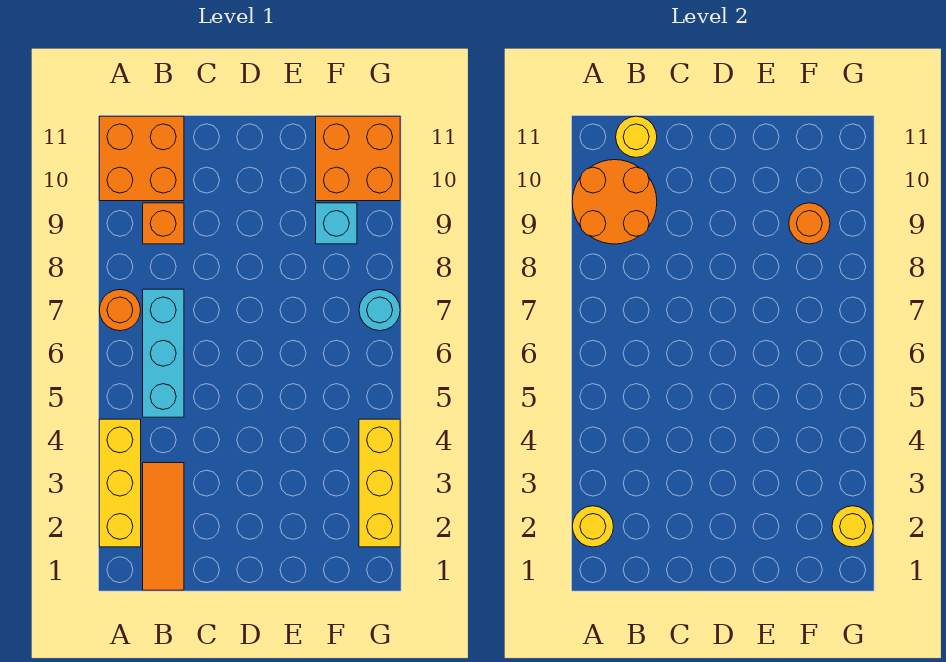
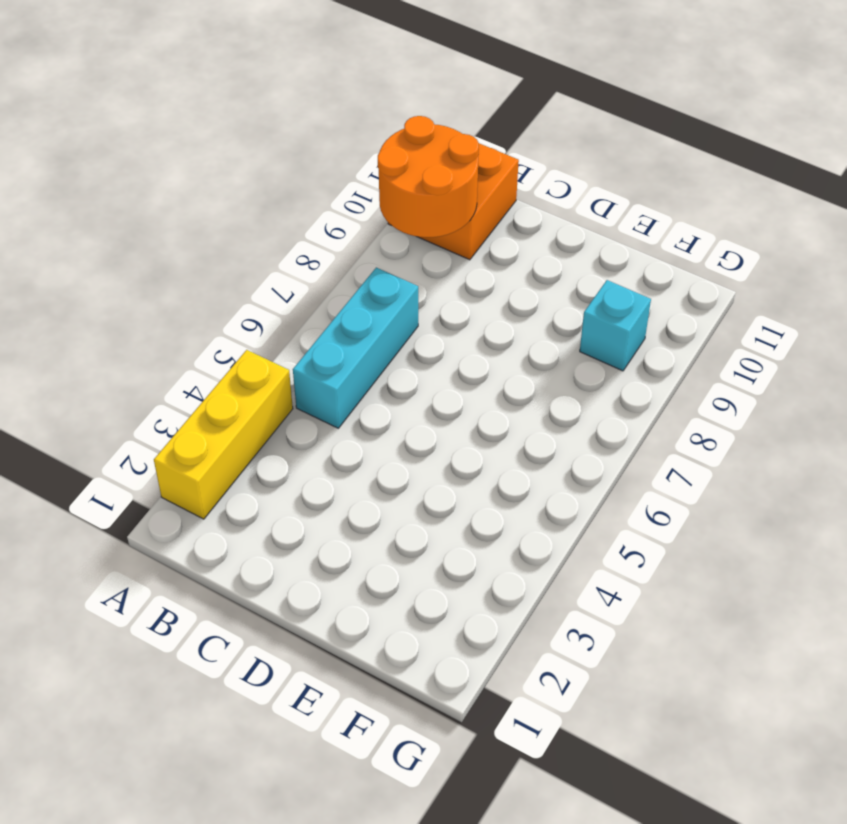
none -> orange 1x1 round brick [99,290,141,331]
none -> orange 1x3 tile [143,463,184,590]
none -> orange 1x1 brick [143,203,184,244]

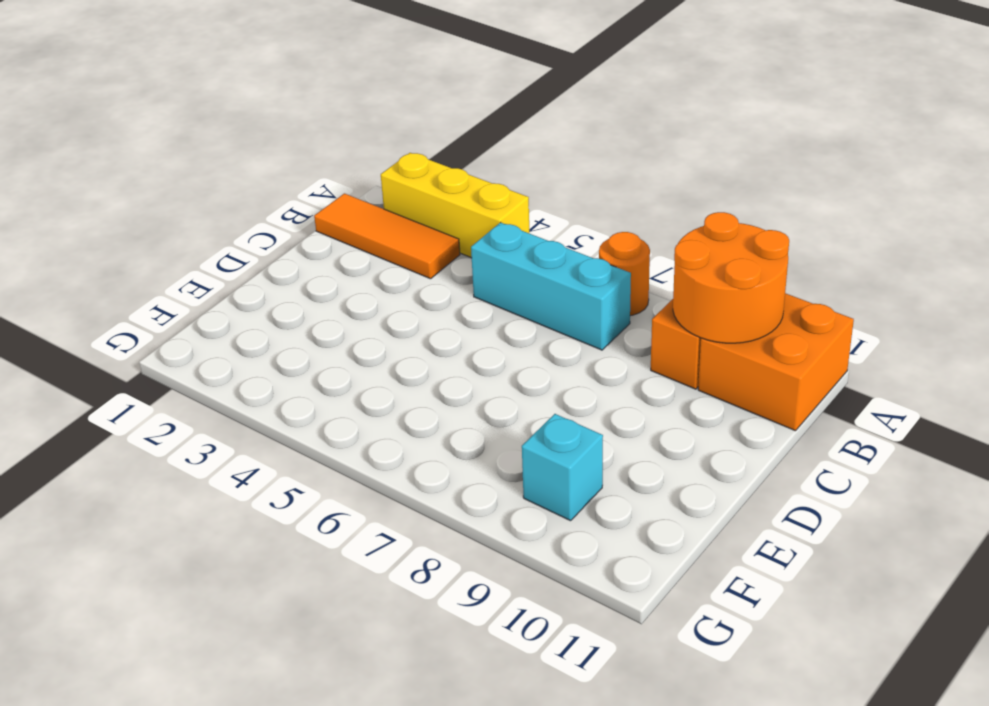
none -> orange 2x2 brick [316,116,400,201]
none -> yellow 1x3 brick [359,419,400,547]
none -> cyan 1x1 round brick [359,290,400,331]

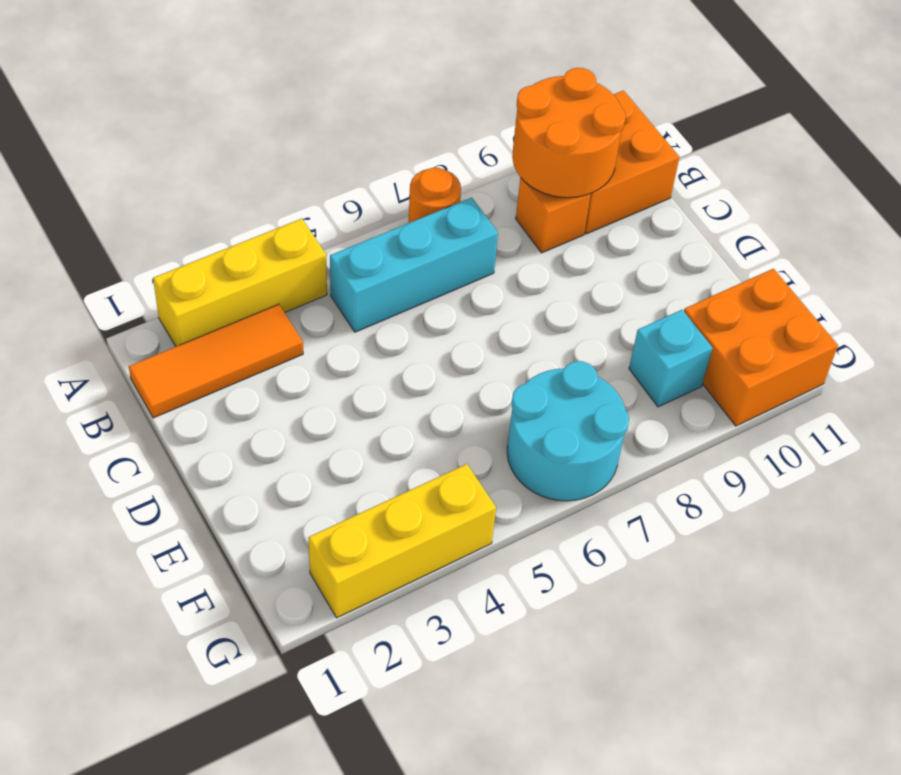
cyan 2x2 round brick [507,361,629,501] -> cyan 1x1 round brick [359,290,400,331]
none -> yellow 1x1 round brick [572,506,614,547]
none -> yellow 1x1 round brick [616,116,657,158]
none -> orange 1x1 round brick [789,203,830,244]

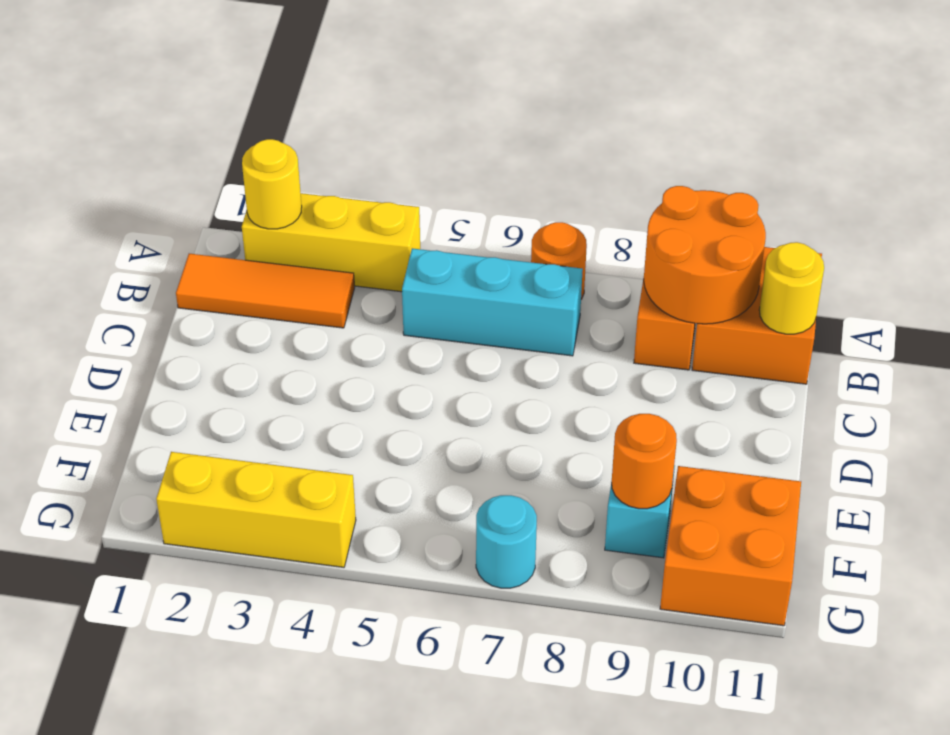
none -> yellow 1x1 round brick [832,506,873,547]

